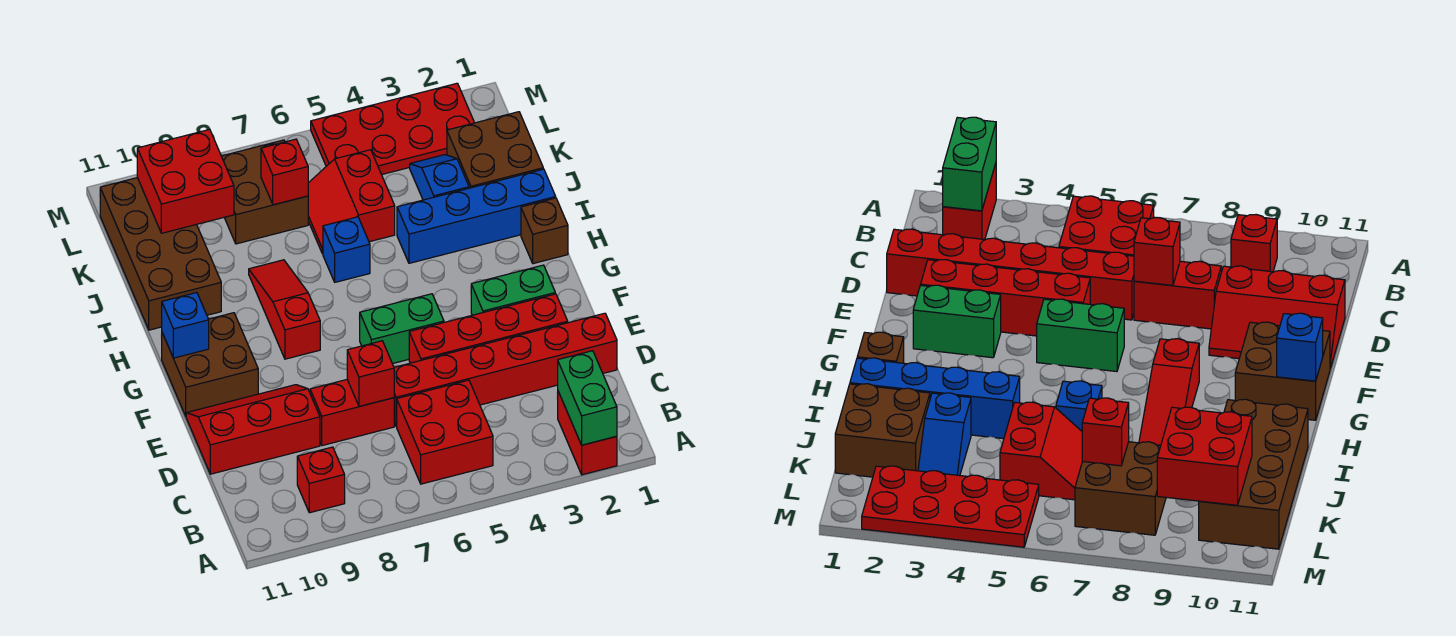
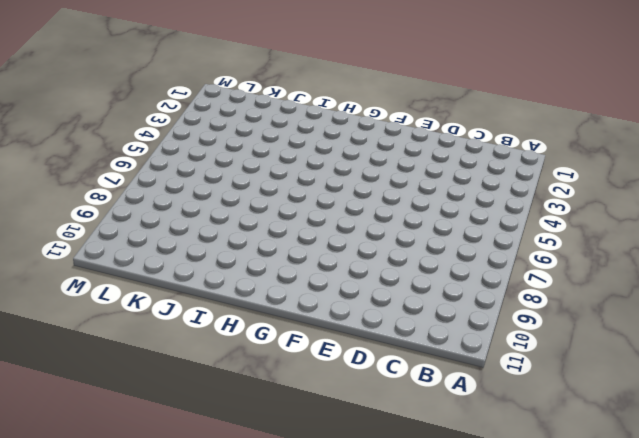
none -> red 1x2 brick [557,392,617,475]
none -> red 2x2 brick [397,380,493,484]
none -> red 1x1 brick [297,447,345,513]

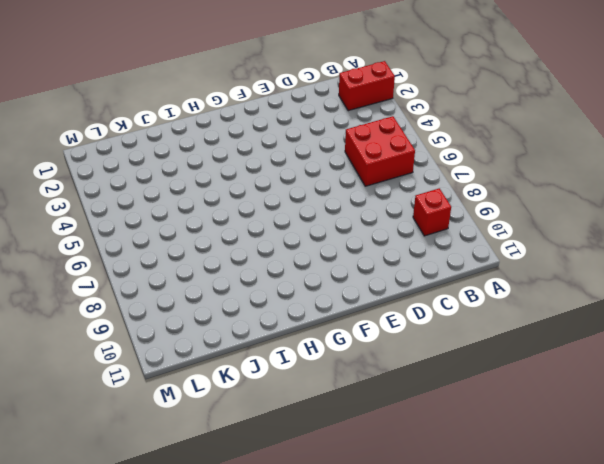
none -> red 1x6 brick [394,313,617,427]
none -> red 1x2 brick [310,380,394,446]
none -> red 2x3 slope [186,385,320,474]

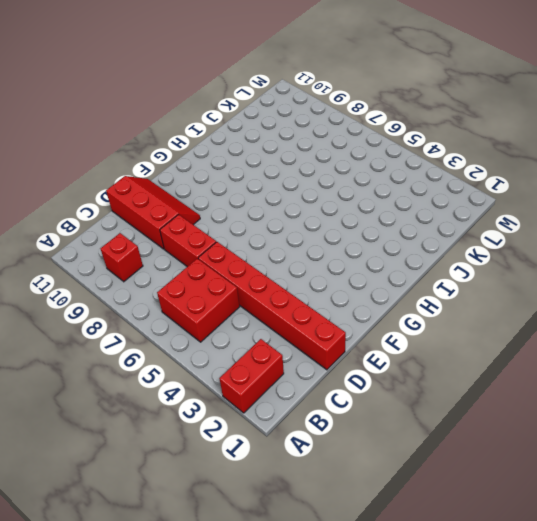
none -> red 1x4 brick [409,294,568,363]
none -> green 1x2 brick [471,265,555,315]
none -> green 1x2 brick [360,294,444,364]

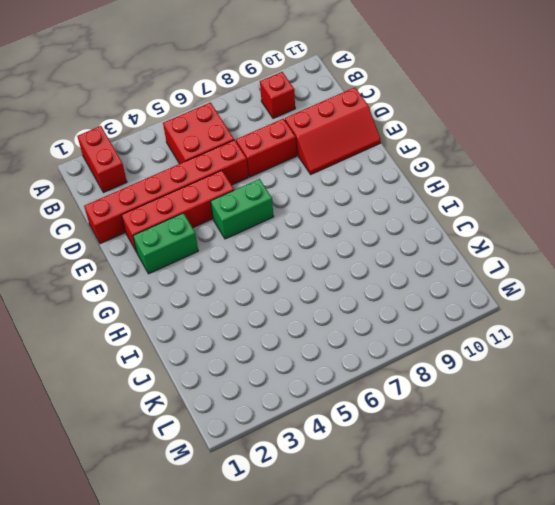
none -> brown 2x2 brick [161,313,258,416]
none -> red 1x3 slope [249,260,320,359]
none -> brown 1x1 brick [521,198,568,264]

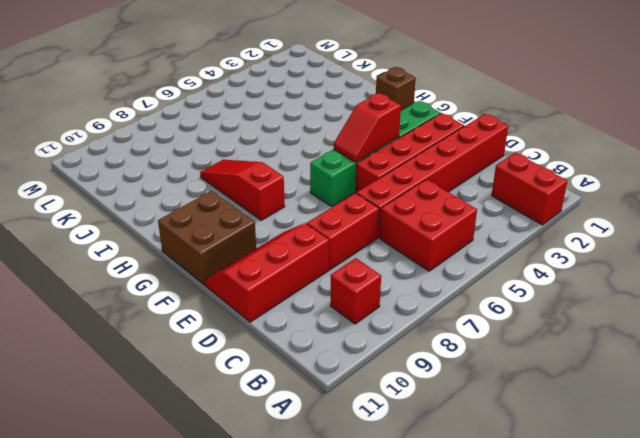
red 1x2 slope [334,93,401,162] -> none
none -> blue 1x4 brick [397,169,556,263]
none -> blue 1x1 brick [323,217,370,282]
none -> brown 2x4 brick [100,178,221,330]

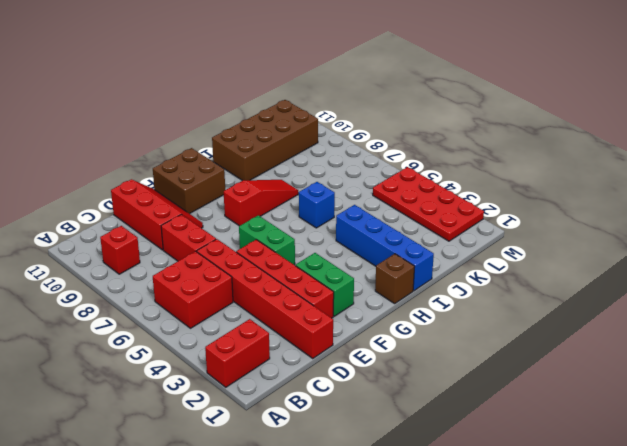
none -> brown 2x2 brick [447,112,543,188]
none -> blue 1x2 slope [410,155,469,200]
none -> red 2x2 slope [308,150,395,254]

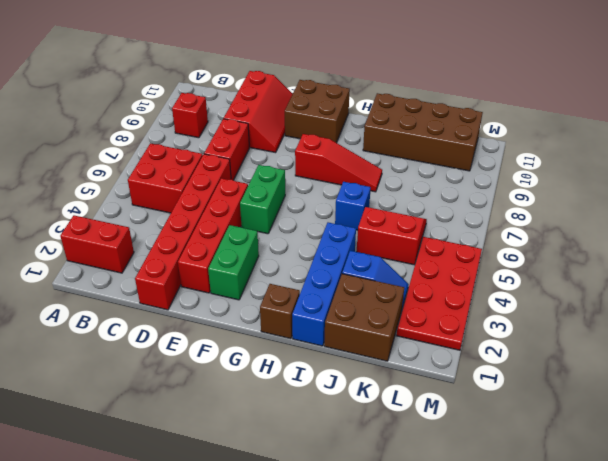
none -> brown 2x2 brick [221,140,308,244]
none -> green 1x2 brick [558,351,617,445]
none -> red 1x1 brick [347,341,394,406]

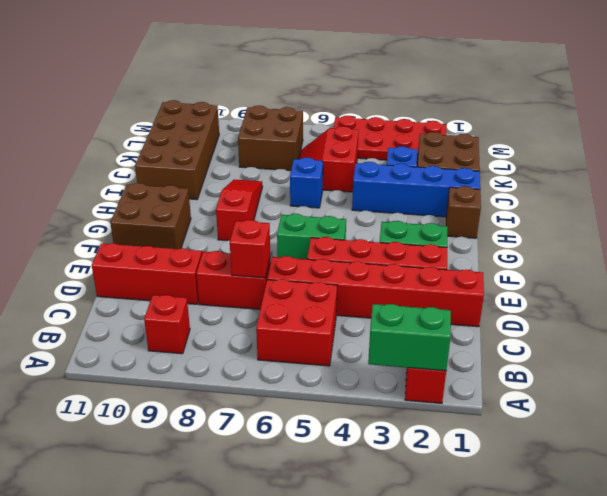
green 1x2 brick [368,304,451,371] -> green 1x2 brick turned to [558,351,617,445]
none -> blue 1x1 brick [162,293,209,358]
none -> red 1x1 brick [261,139,308,205]
none -> red 2x2 brick [137,129,234,233]

